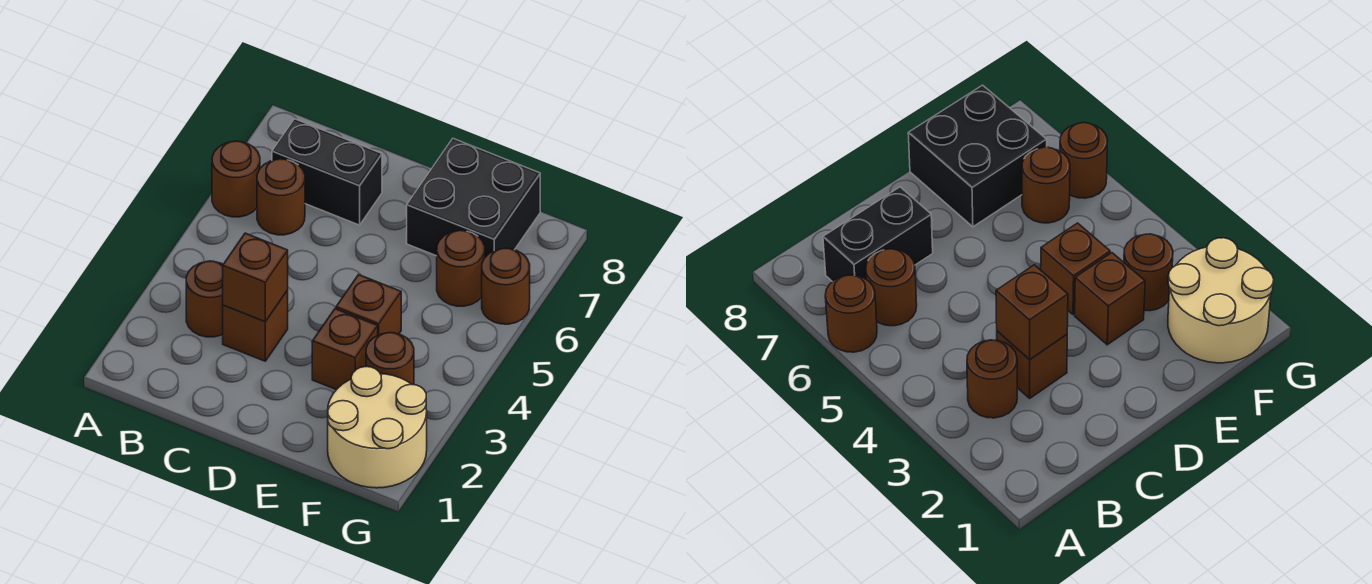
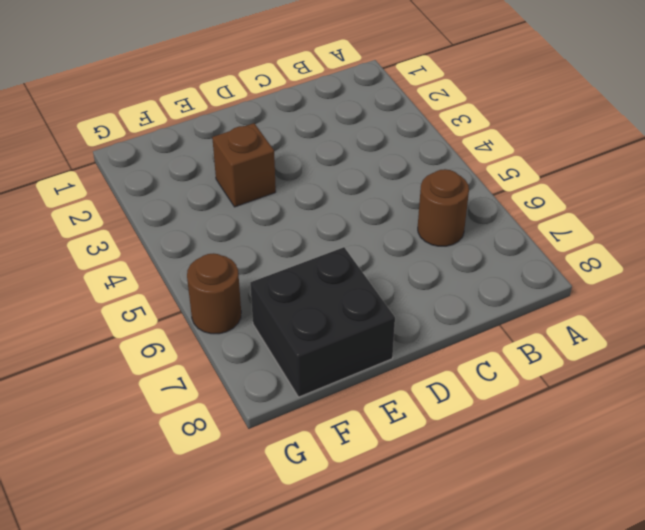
none -> brown 1x1 round brick [212,141,260,217]
none -> brown 1x1 round brick [186,261,223,337]
none -> black 1x2 brick [272,119,382,225]

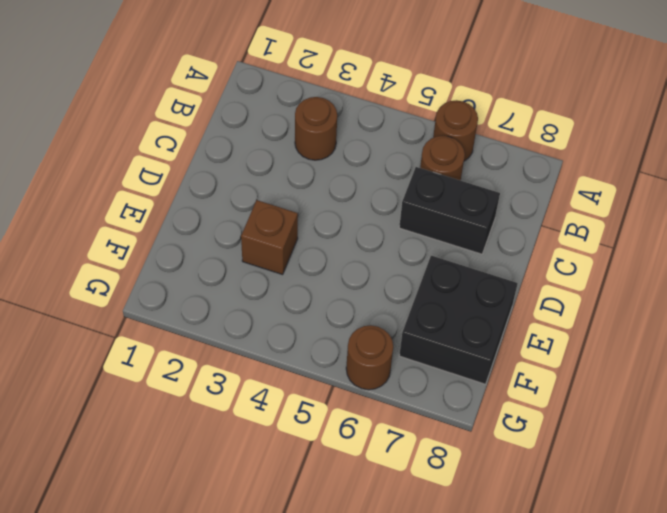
black 1x2 brick [399,167,500,254] -> black 1x2 brick turned to [272,119,382,225]
none -> brown 1x1 brick [223,290,288,361]
none -> brown 1x1 brick [336,275,401,335]
none -> tan 2x2 round brick [328,367,427,488]

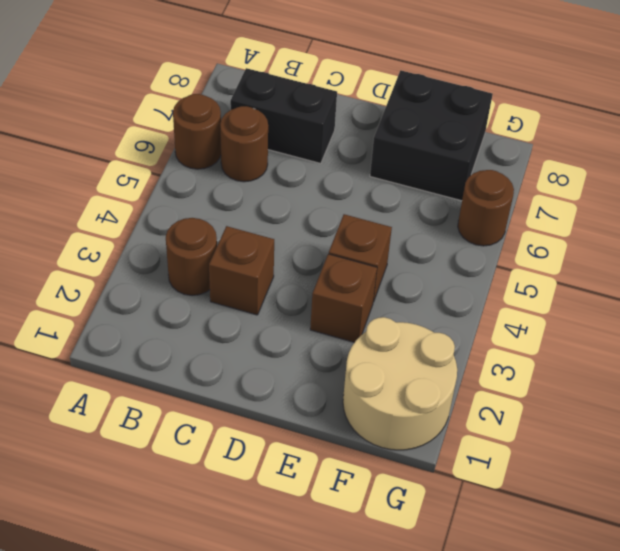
none -> brown 1x1 round brick [366,333,414,385]
none -> brown 1x1 round brick [437,230,485,306]
none -> brown 1x1 brick [223,233,288,322]

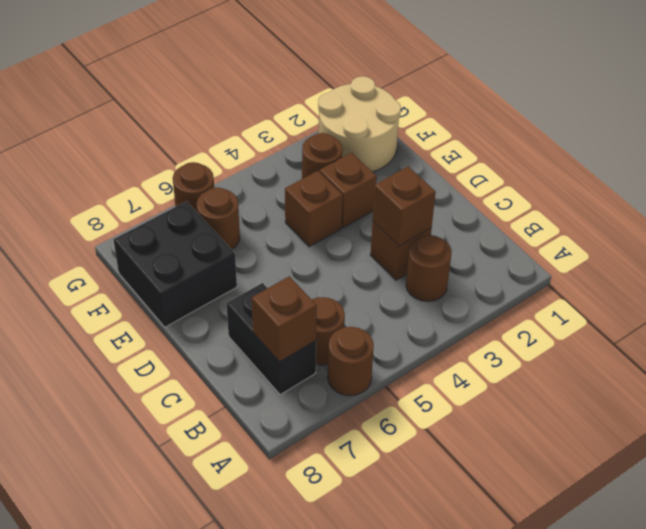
brown 1x1 brick [252,276,317,362] -> none

